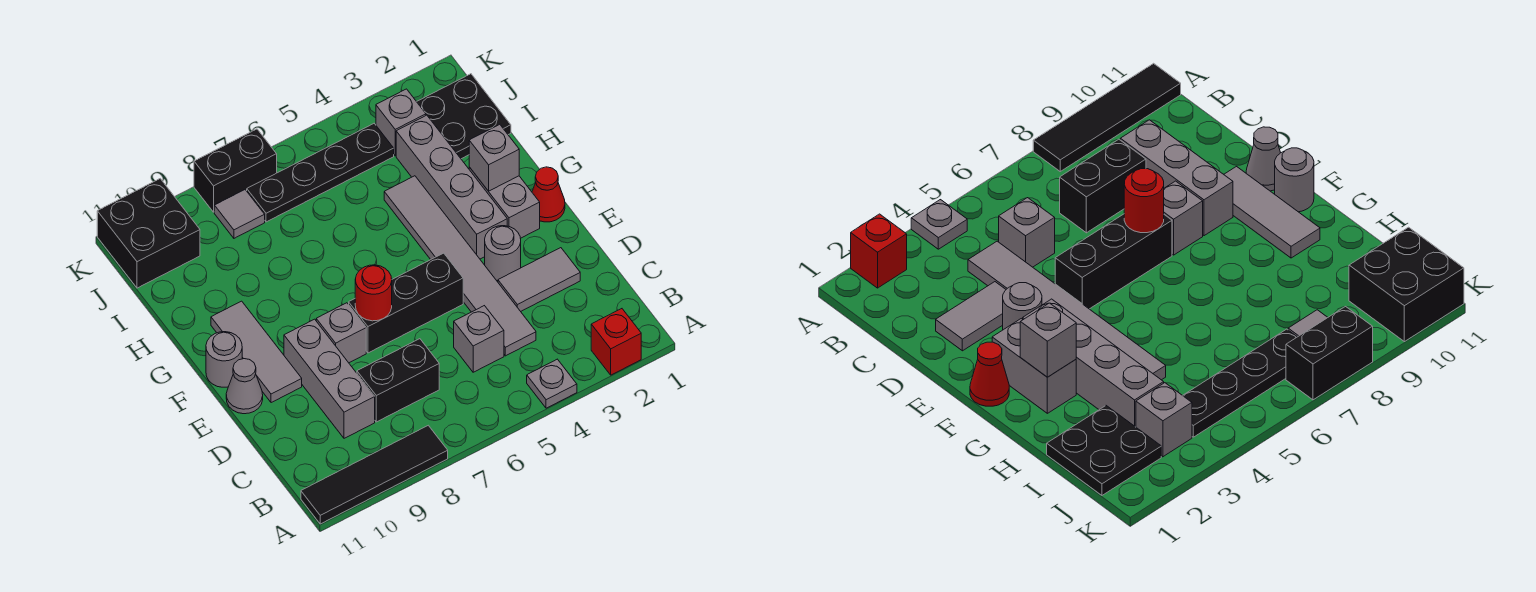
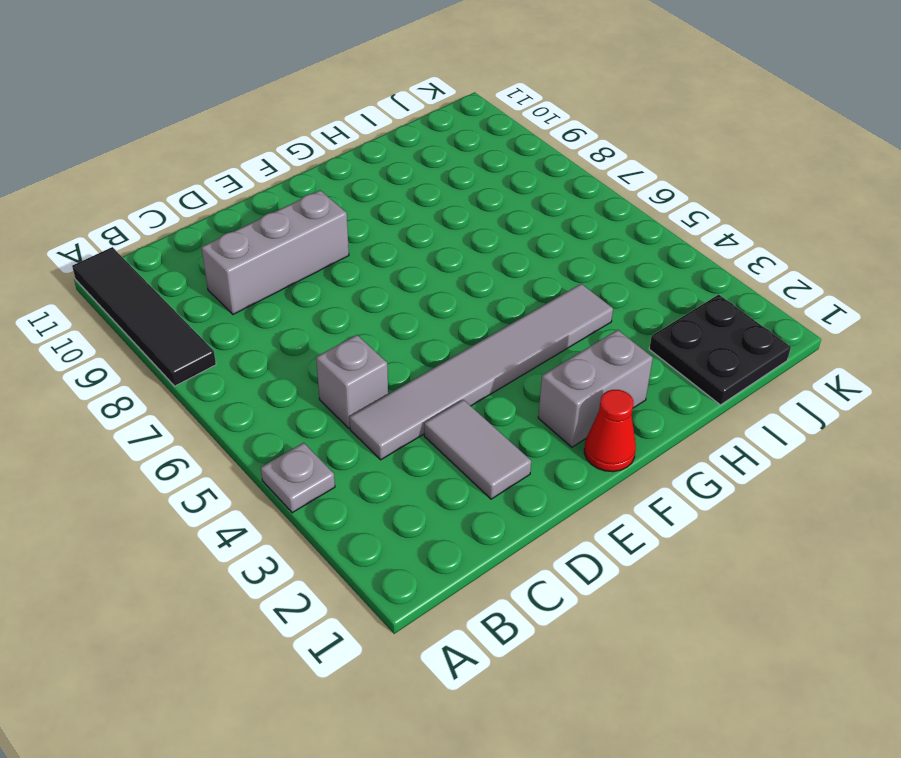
none -> red 1x1 brick [591,309,641,375]
none -> black 1x2 brick [357,339,439,422]
none -> grey 1x1 round brick [485,226,521,281]

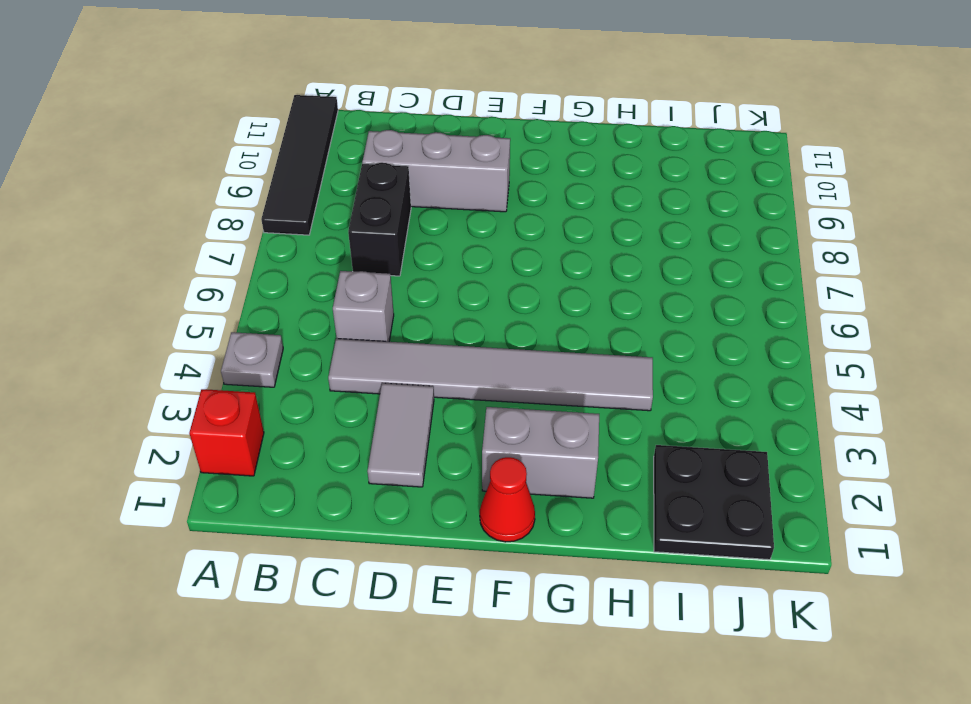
none -> grey 1x1 round brick [485,226,521,281]
none -> black 1x3 brick [349,253,463,353]
none -> grey 1x1 brick [316,303,366,363]

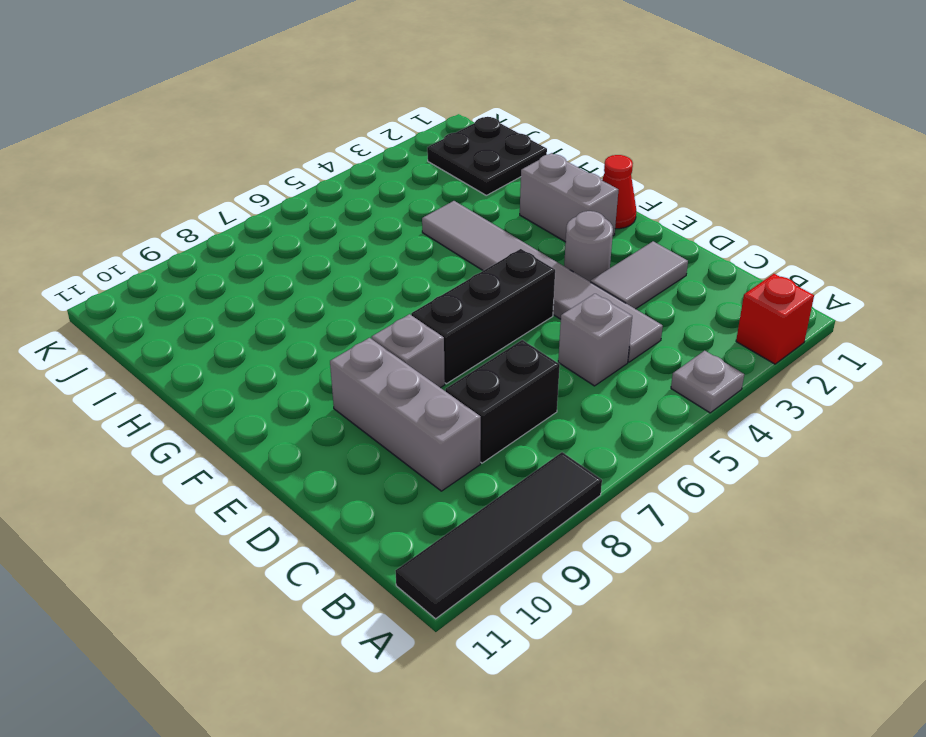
none -> grey 1x3 tile [211,301,302,403]
none -> grey 1x1 cone [226,359,263,414]
none -> grey 1x4 brick [396,115,507,259]

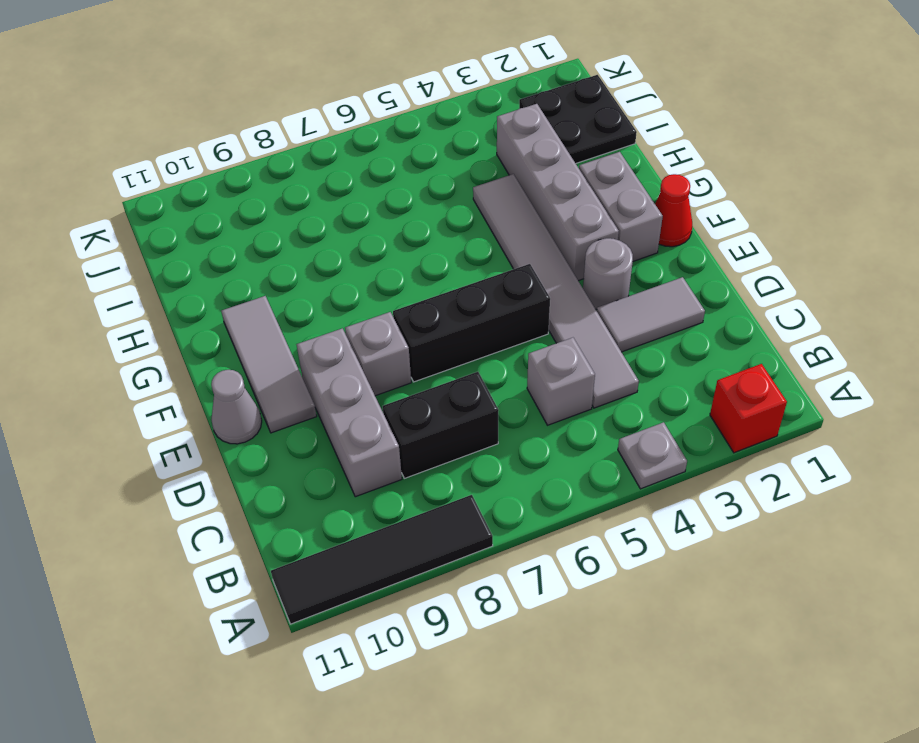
none -> grey 1x1 round brick [206,332,242,387]
none -> grey 1x1 brick [376,89,426,156]
none -> black 1x4 plate [247,124,394,222]

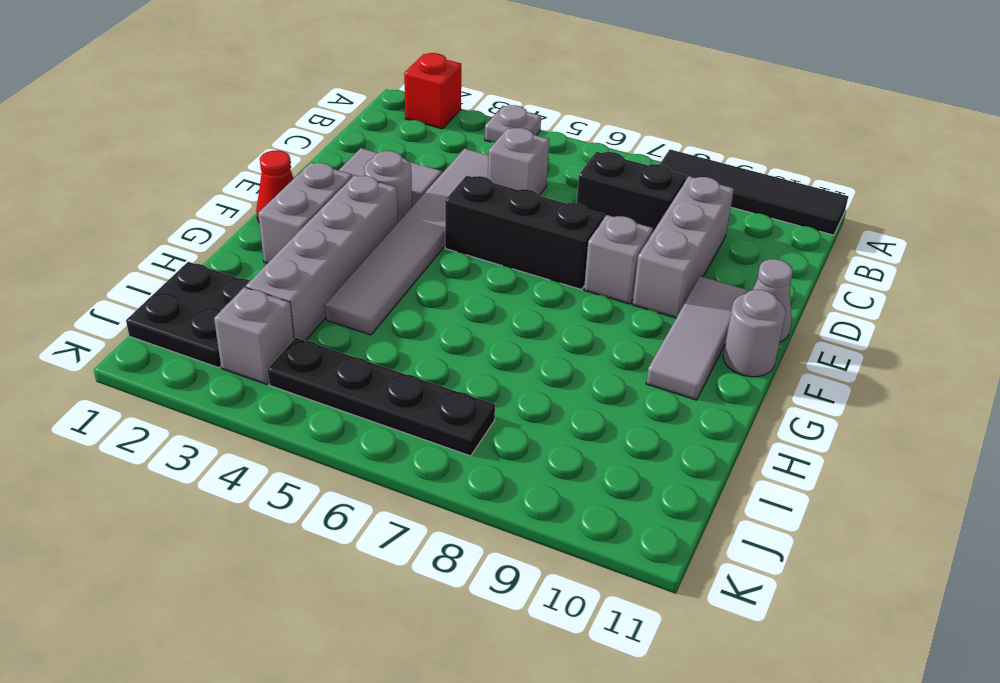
none -> grey 1x1 tile [214,190,265,238]
none -> black 2x2 brick [97,179,200,288]
none -> black 1x2 brick [194,129,277,212]

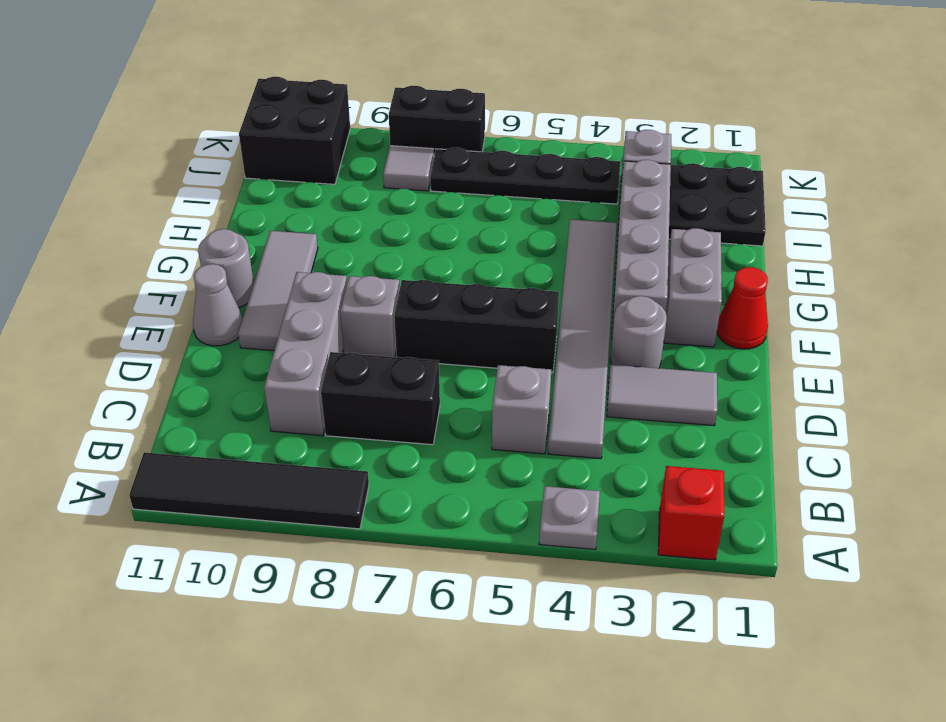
none -> red 1x1 round brick [355,265,392,321]
none -> grey 1x1 brick [469,124,519,191]

